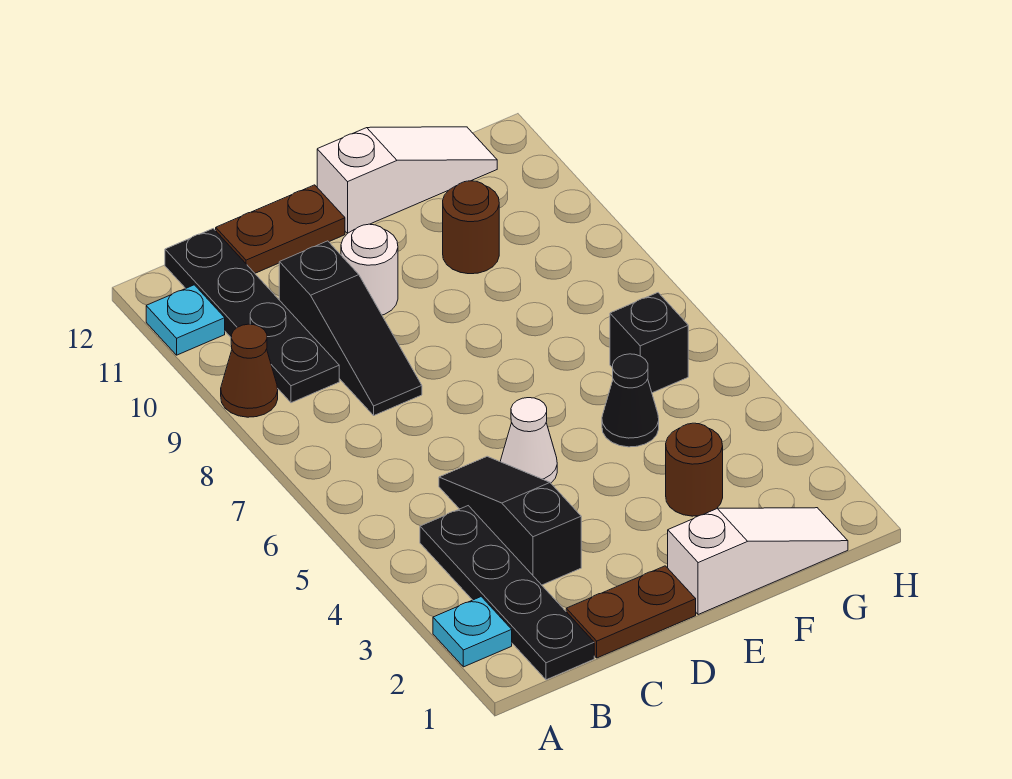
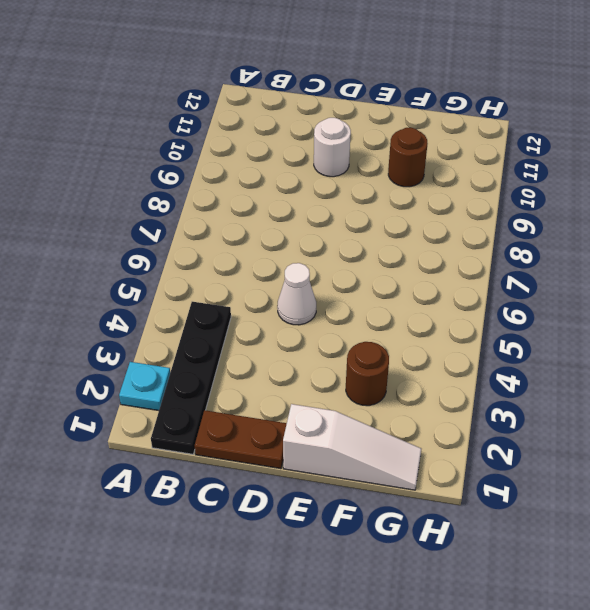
none -> brown 1x1 cone [221,324,278,417]
none -> cyan 1x1 plate [146,285,225,355]
none -> black 1x4 plate [165,229,339,403]

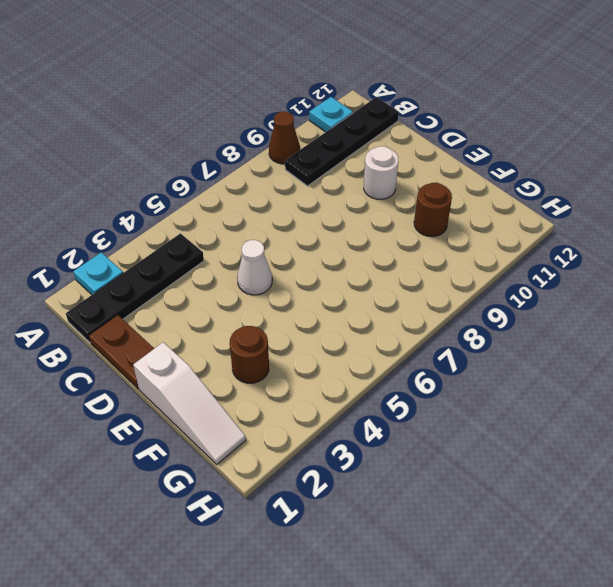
none -> black 1x3 slope [439,456,581,585]
none -> black 1x3 slope [279,241,422,415]
none -> brown 1x2 plate [216,185,345,273]

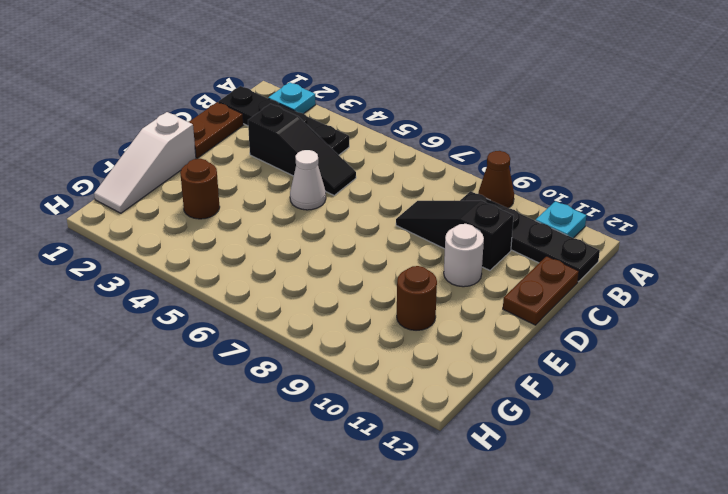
none -> white 1x3 slope [317,127,497,234]
none -> black 1x1 cone [602,354,659,447]
none -> black 1x1 brick [610,293,688,393]

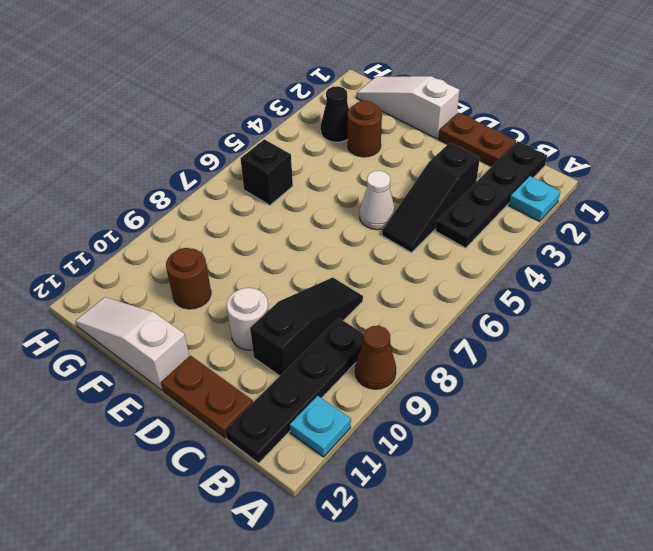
black 1x1 cone [321,86,349,142] -> black 1x1 cone moved to [602,354,659,447]

